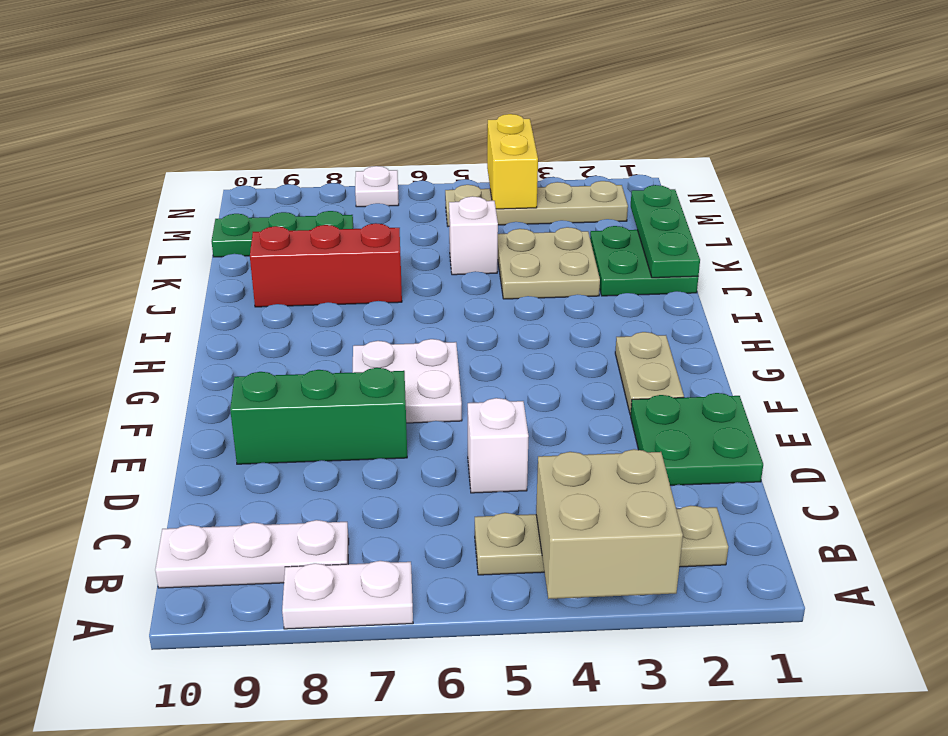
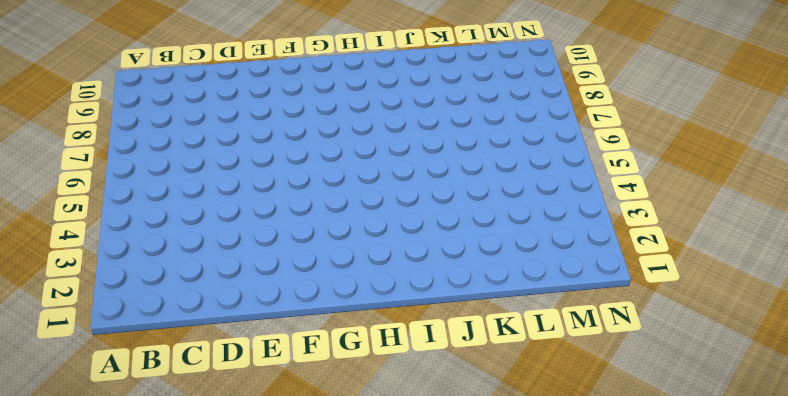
none -> white 1x2 plate [282,561,413,629]
none -> tan 1x4 plate [475,506,728,575]
none -> white 1x3 plate [155,520,349,588]

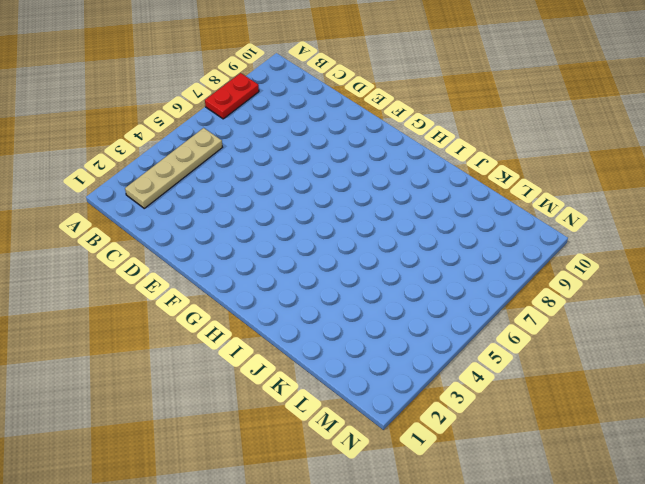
red 1x2 plate [205,73,259,119] -> white 1x2 plate [282,561,413,629]
none -> white 1x3 plate [155,520,349,588]
none -> green 2x2 plate [631,393,763,485]
none -> white 1x1 brick [468,398,529,493]

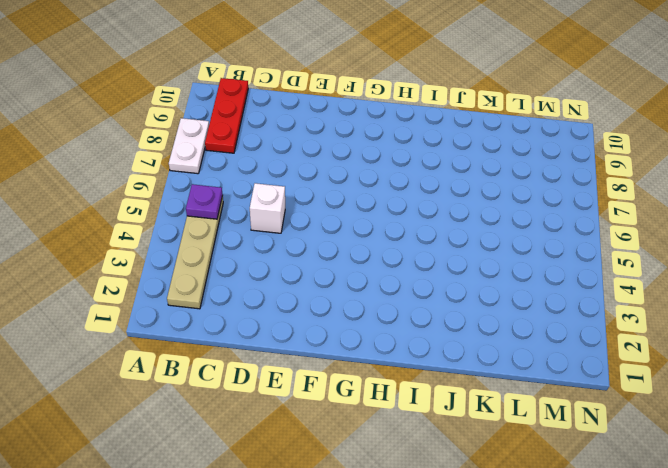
purple 1x1 plate [186,184,223,219] -> none
red 1x3 plate [205,78,248,153] -> white 1x3 plate [155,520,349,588]
none -> green 2x2 plate [631,393,763,485]
none -> green 1x3 brick [230,368,407,464]
none -> tan 1x2 plate [615,332,684,415]

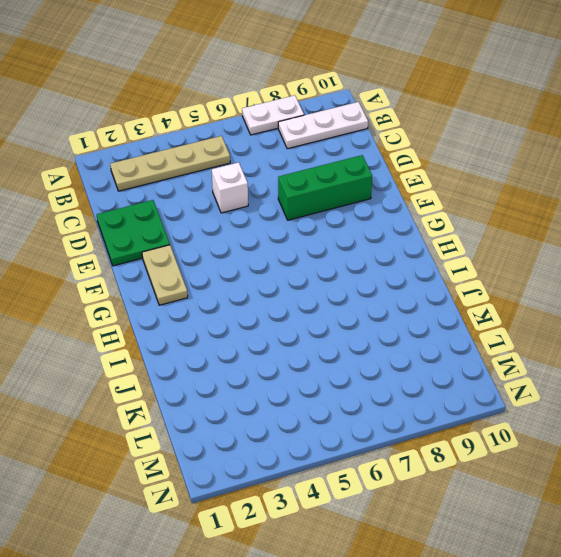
none -> white 2x2 plate [353,339,462,423]
none -> green 2x2 plate [590,226,698,296]
none -> tan 2x2 plate [498,227,600,299]

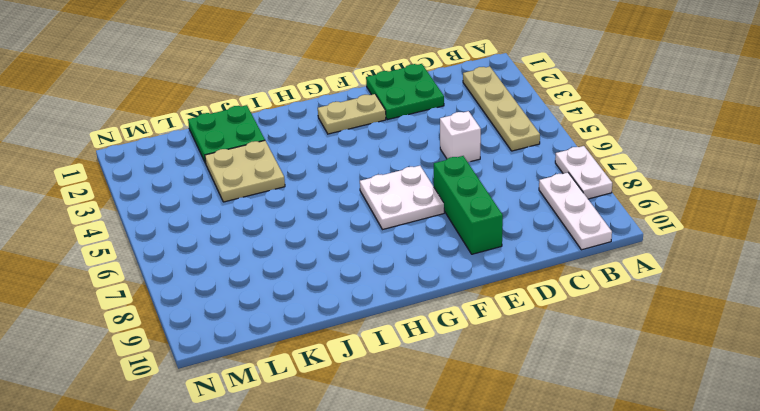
none -> red 1x3 brick [250,223,402,307]
none -> white 1x1 brick [449,196,498,275]
none -> green 1x3 plate [212,211,353,257]

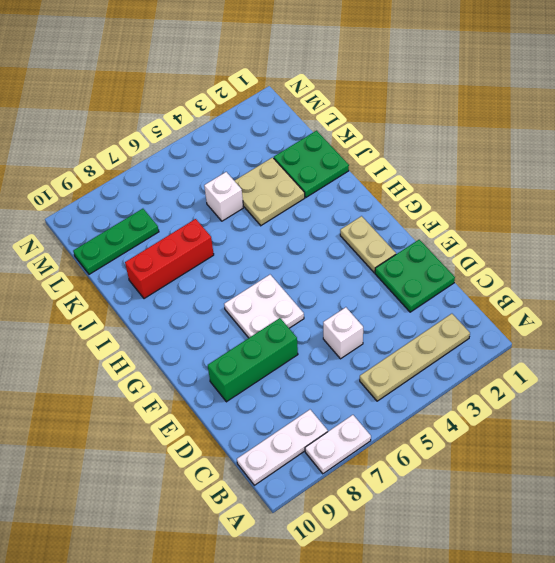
none -> tan 1x4 plate [445,181,628,226]
none -> white 1x1 plate [355,166,399,207]
none -> tan 2x2 brick [536,449,683,599]

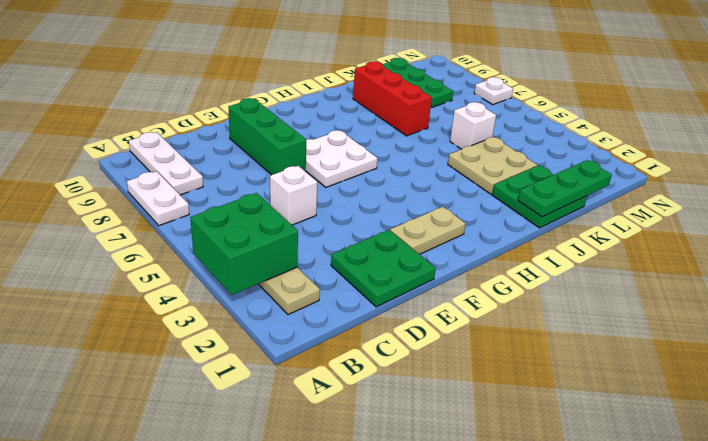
green 2x2 brick [190,193,298,295] -> tan 2x2 brick [536,449,683,599]
none -> tan 1x4 plate [445,181,628,226]
none -> yellow 1x2 brick [487,114,538,209]

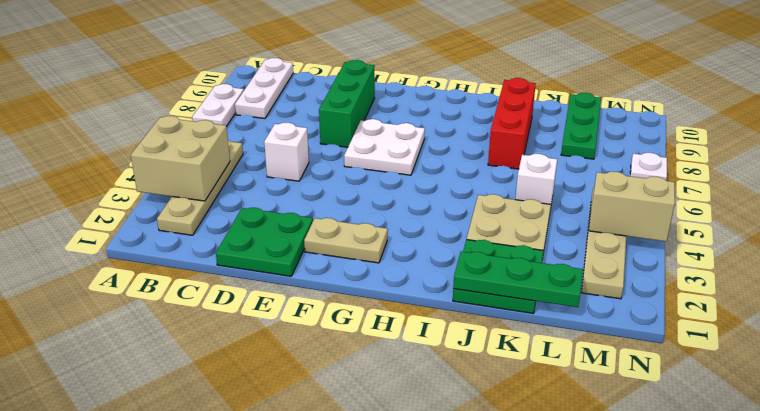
tan 1x2 brick [589,172,675,241] -> yellow 1x2 brick [487,114,538,209]

